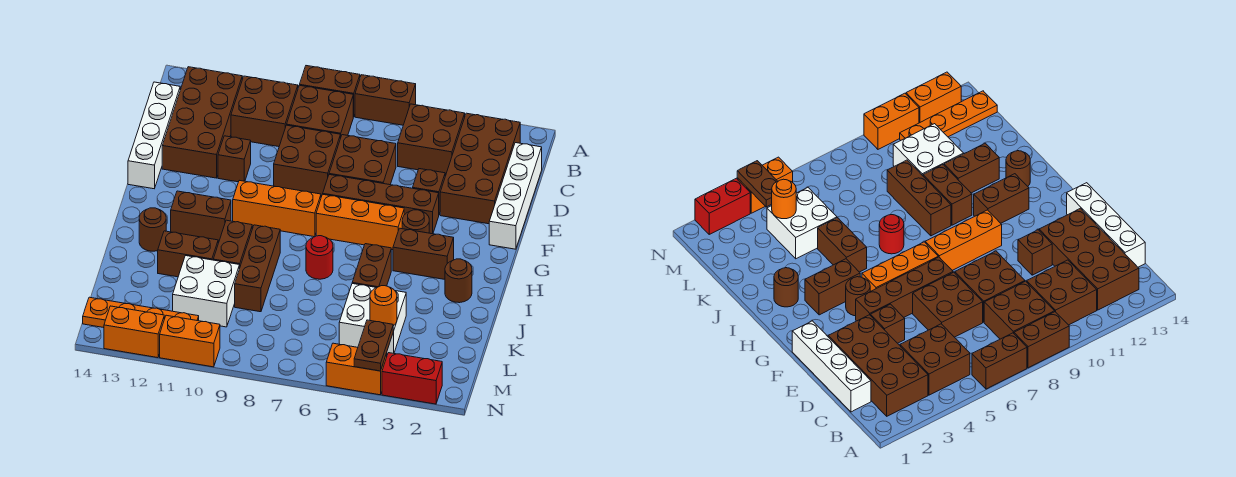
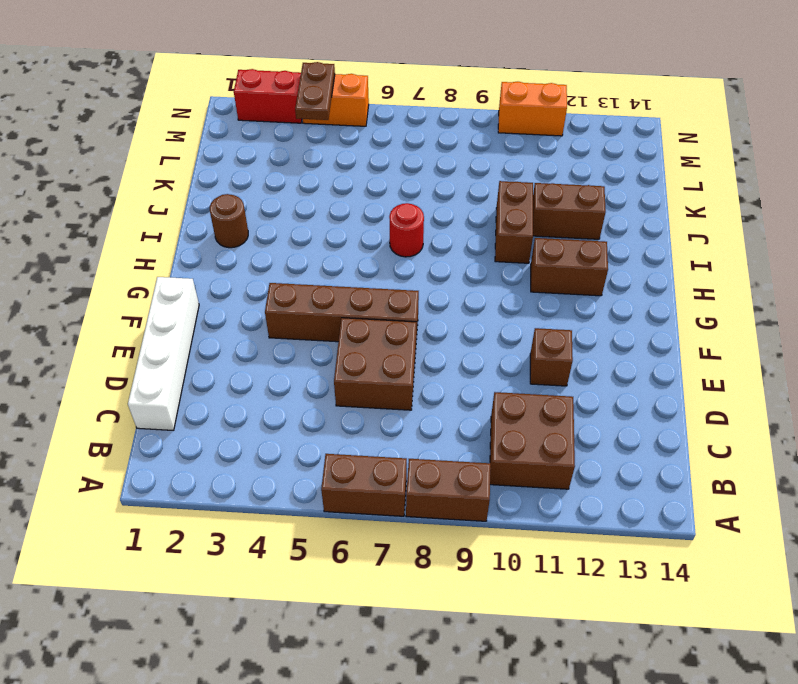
none -> brown 2x4 brick [440,113,520,224]
none -> brown 2x2 brick [398,104,465,175]
none -> brown 2x2 brick [287,85,353,138]
none -> brown 2x4 brick [162,67,242,178]

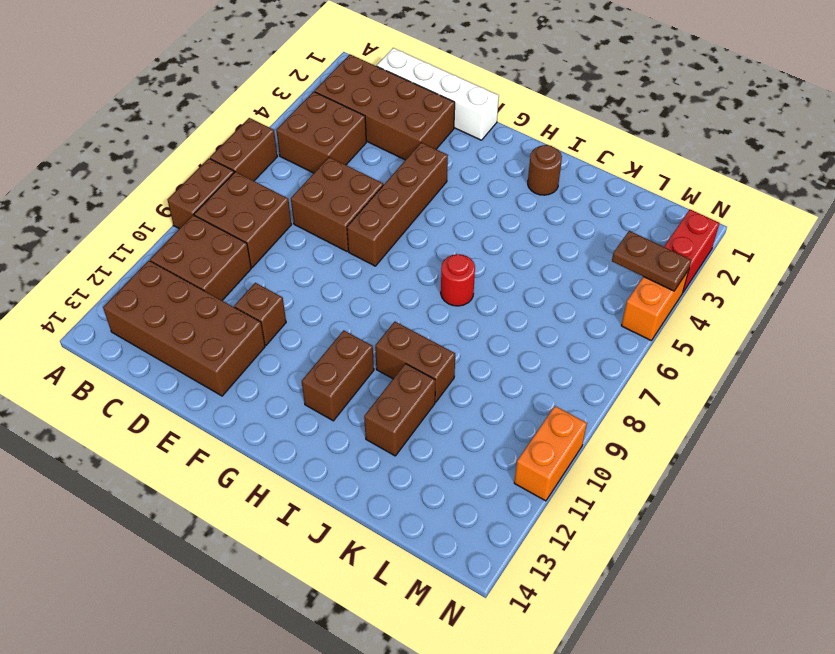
none -> white 1x4 brick [128,82,180,189]
none -> brown 2x2 brick [274,125,340,196]
none -> brown 1x1 brick [413,169,445,214]
none -> brown 1x1 round brick [402,210,429,233]

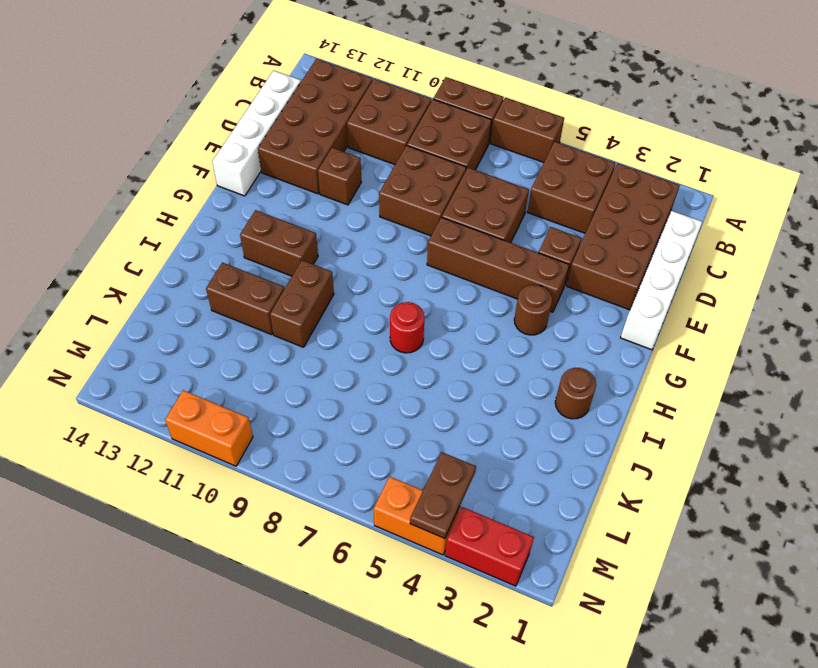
none -> orange 1x3 brick [316,194,404,250]
none -> orange 1x3 brick [233,180,321,237]
none -> brown 1x2 brick [393,228,454,279]
none -> brown 1x2 brick [352,244,391,288]

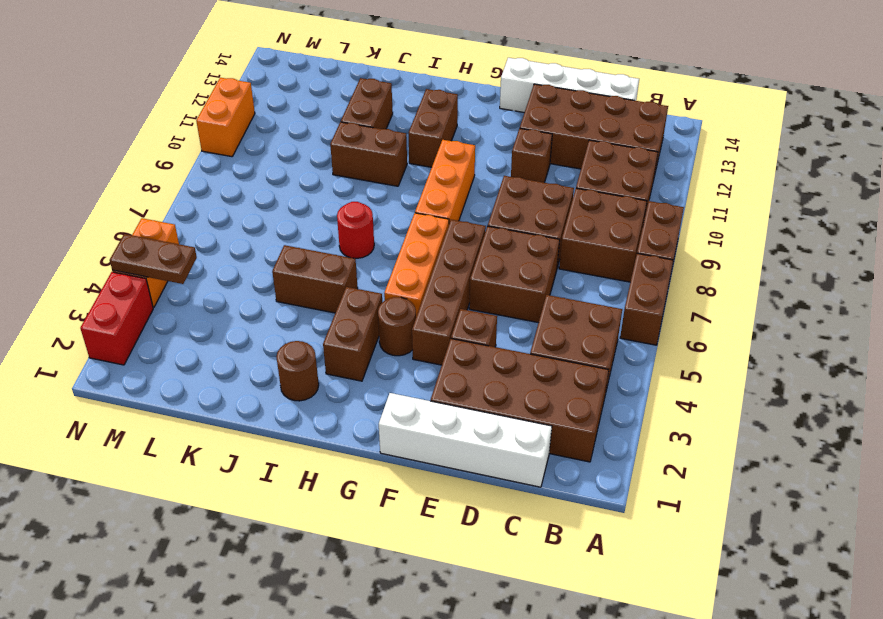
none -> brown 1x3 brick [235,225,280,312]
none -> brown 1x1 round brick [139,208,166,251]
none -> white 2x2 brick [339,284,406,354]
none -> white 2x2 brick [173,256,239,327]

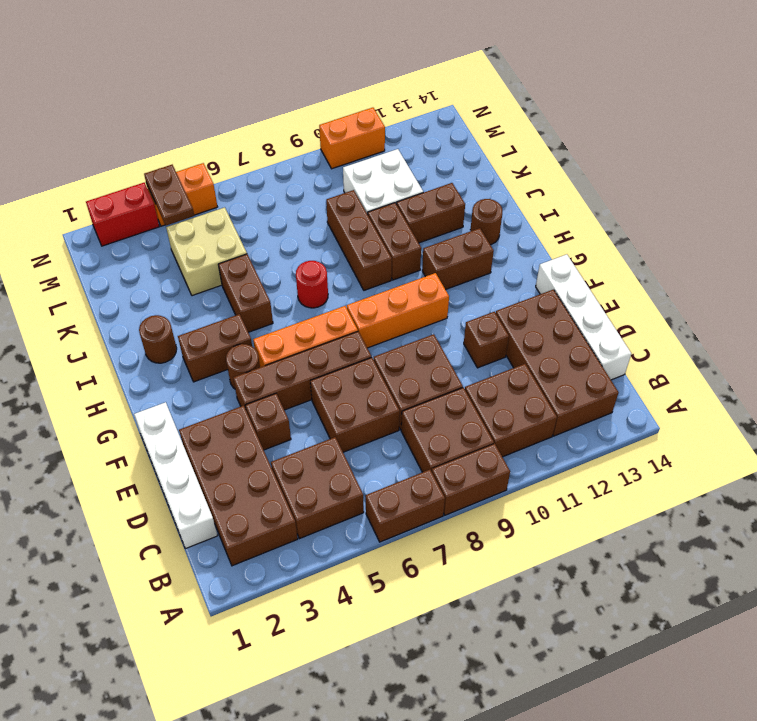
tan 2x2 brick [166,207,247,296] -> white 2x2 brick [339,284,406,354]
none -> orange 1x4 plate [83,297,199,328]
none -> orange 1x2 brick [104,306,164,358]
none -> orange 1x1 round brick [370,286,397,326]

